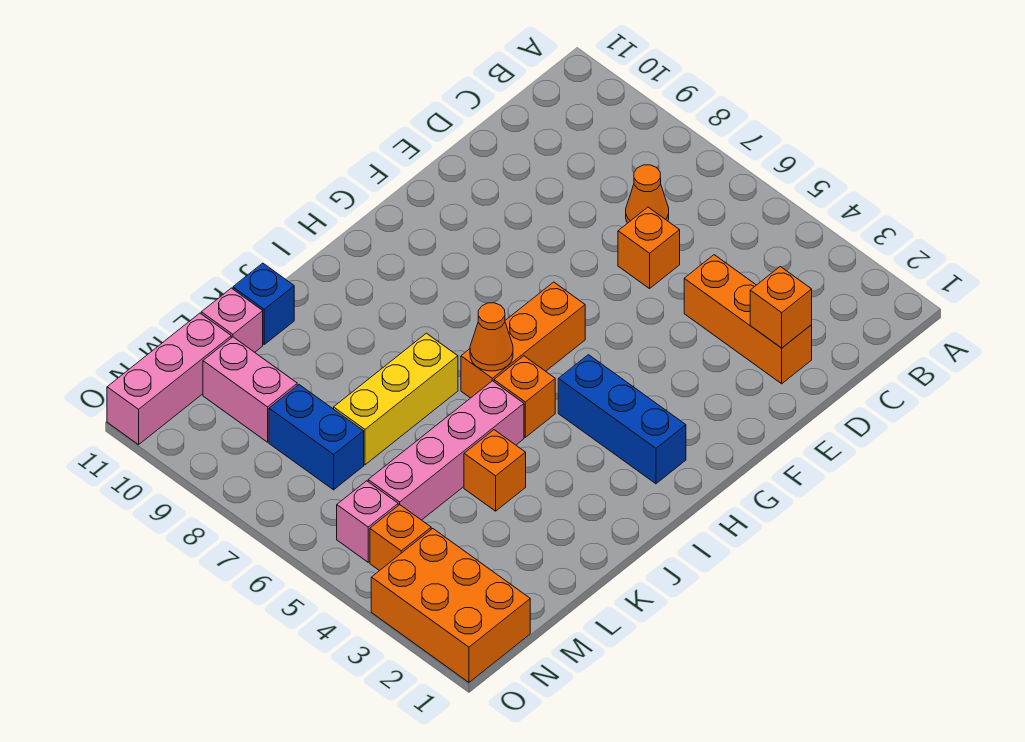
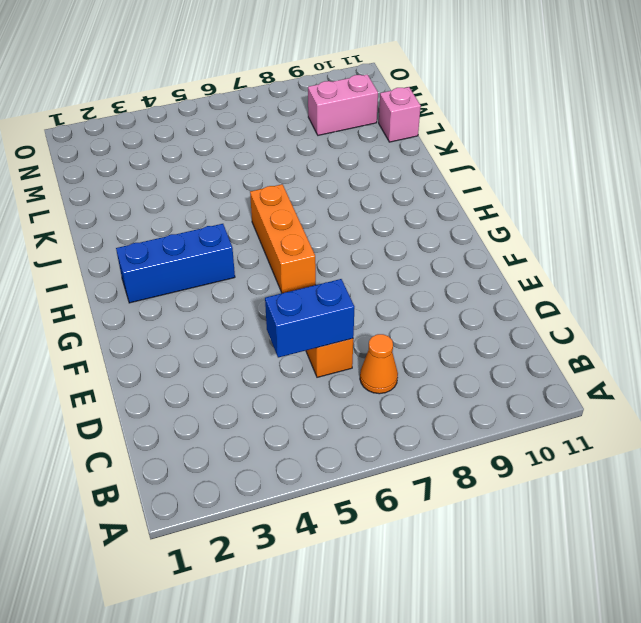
blue 1x2 brick [265,279,354,358] -> blue 1x2 brick moved to [269,385,364,490]
none -> orange 1x3 brick [684,255,812,384]
none -> orange 1x1 brick [494,356,555,437]
none -> pink 1x4 brick [368,381,524,520]

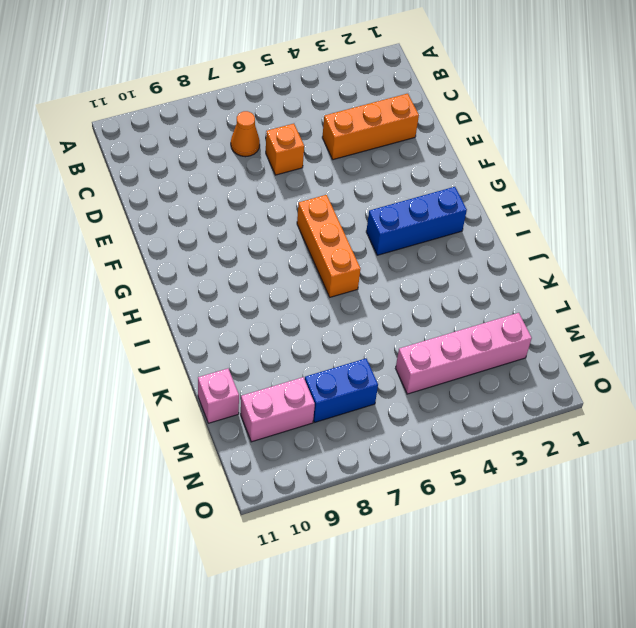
pink 1x4 brick [396,313,532,394] -> pink 1x4 brick turned to [368,381,524,520]
none -> orange 1x1 brick [494,356,555,437]
none -> yellow 1x3 brick [334,333,458,465]
none -> orange 1x1 brick [464,430,526,511]

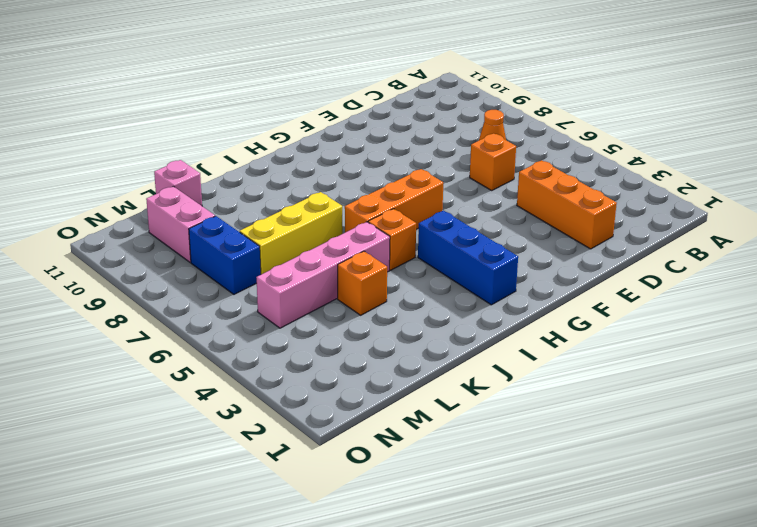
none -> blue 1x1 brick [233,263,294,344]
none -> pink 1x3 brick [107,313,231,445]
none -> orange 2x3 brick [371,529,530,682]

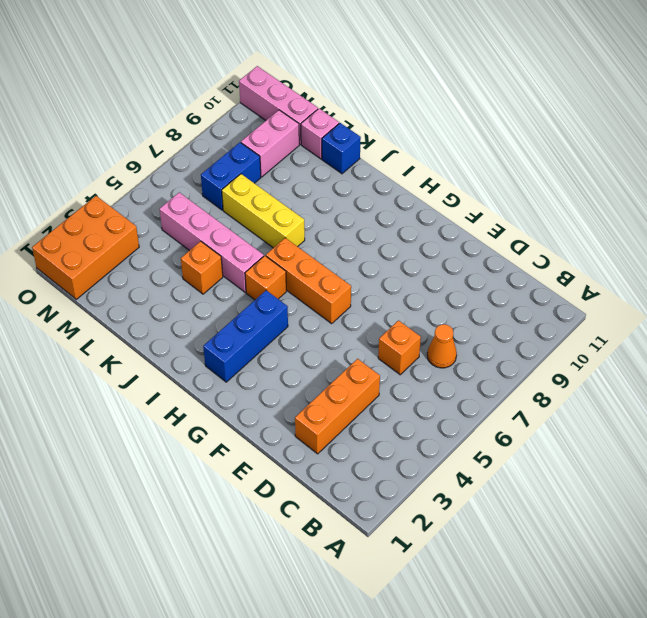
none -> orange 1x1 brick [370,505,431,571]
none -> pink 1x1 brick [337,481,398,562]
none -> orange 1x1 brick [750,267,812,348]

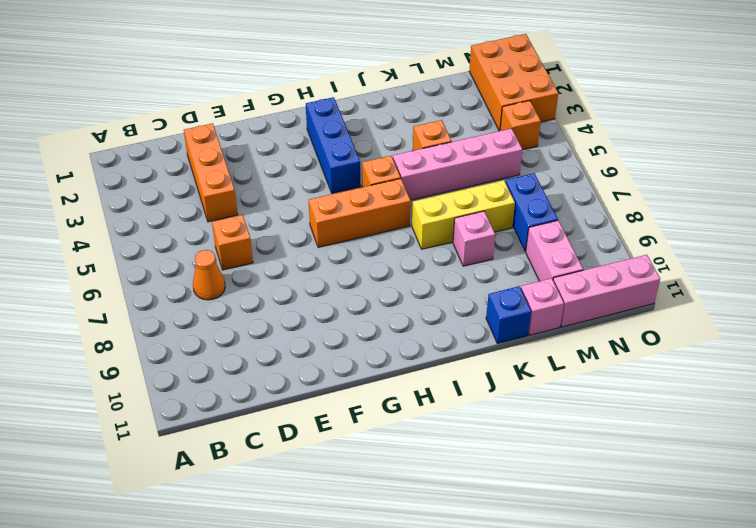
pink 1x1 brick [453,211,495,266] -> pink 1x1 brick moved to [337,481,398,562]
none -> orange 1x1 brick [750,267,812,348]
none -> orange 1x1 cone [470,303,513,371]

